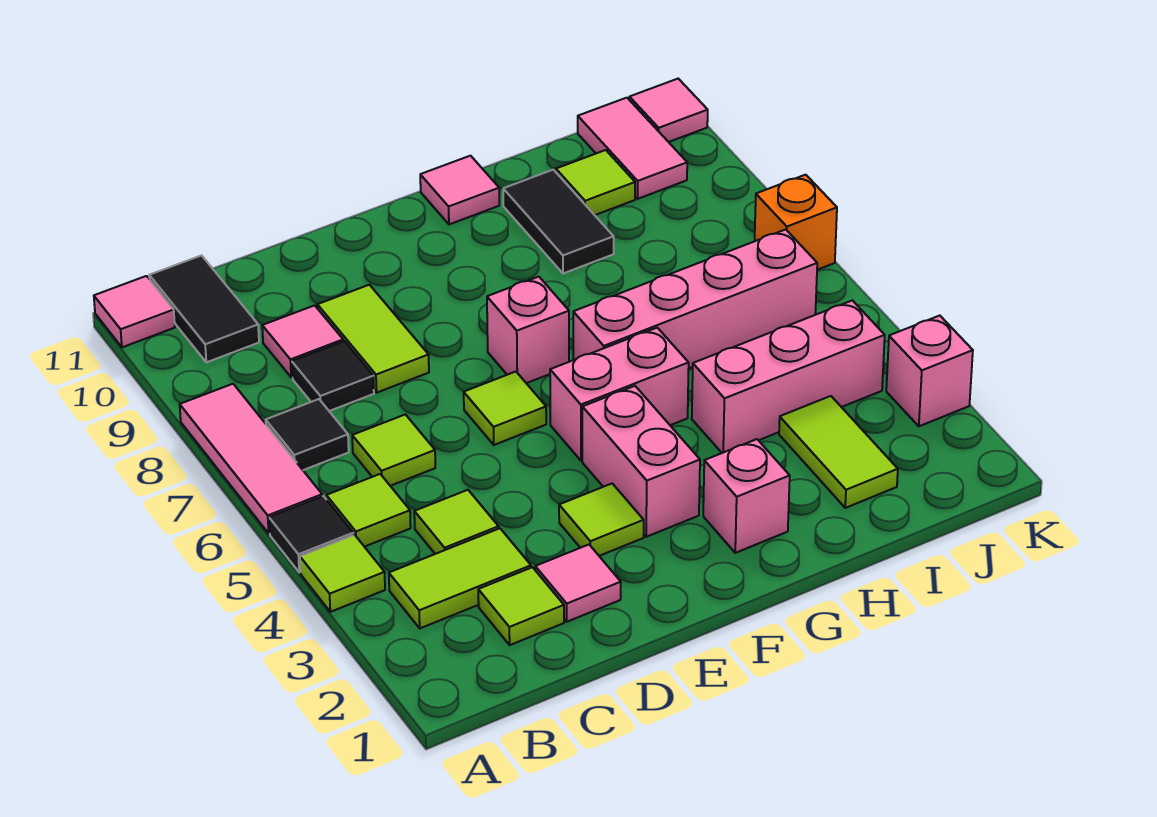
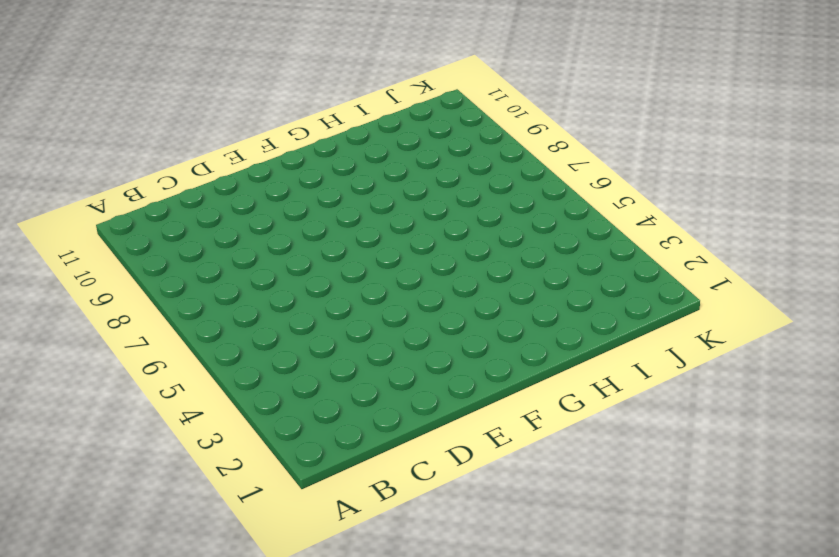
none -> lime 1x1 tile [300,535,385,612]
none -> black 1x1 tile [269,496,353,572]
none -> pink 1x3 tile [180,384,322,533]
none -> pink 1x1 tile [94,276,175,347]

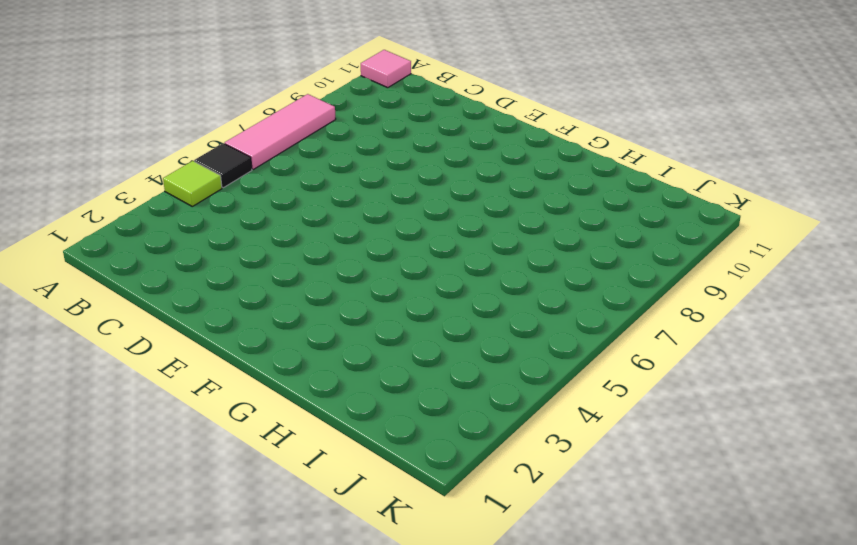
none -> lime 1x2 tile [389,528,531,628]
none -> lime 1x1 tile [326,474,411,547]
none -> black 1x1 tile [266,399,349,470]
none -> black 1x2 tile [149,256,259,362]

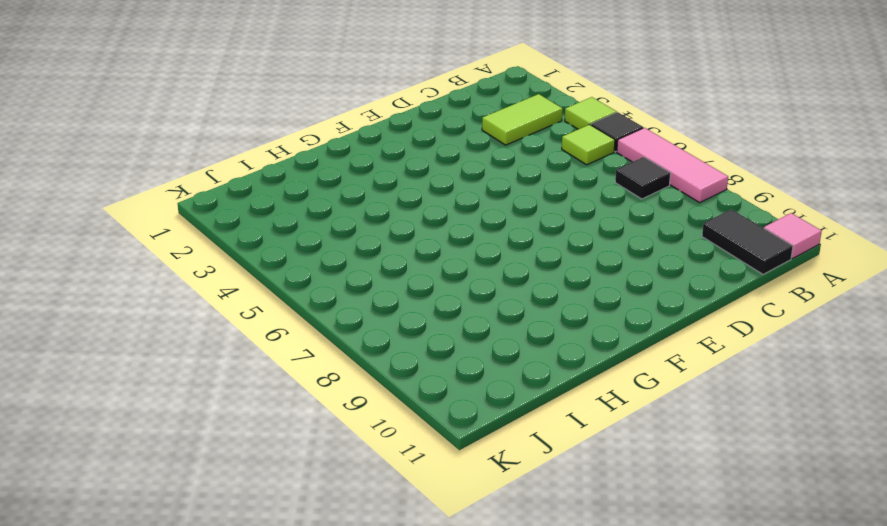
none -> lime 1x1 tile [478,567,564,645]
none -> lime 1x1 tile [414,490,499,554]
none -> lime 1x1 tile [352,414,435,486]
none -> black 1x1 tile [292,341,374,411]

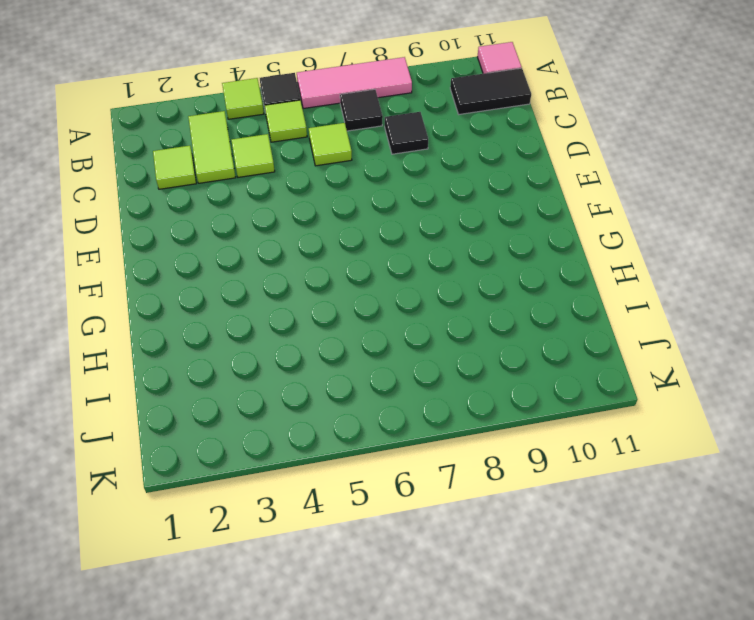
none -> pink 1x1 tile [262,305,343,377]
none -> pink 1x1 tile [535,545,621,622]
none -> lime 1x2 tile [317,285,429,393]
none -> lime 1x1 tile [559,484,644,556]

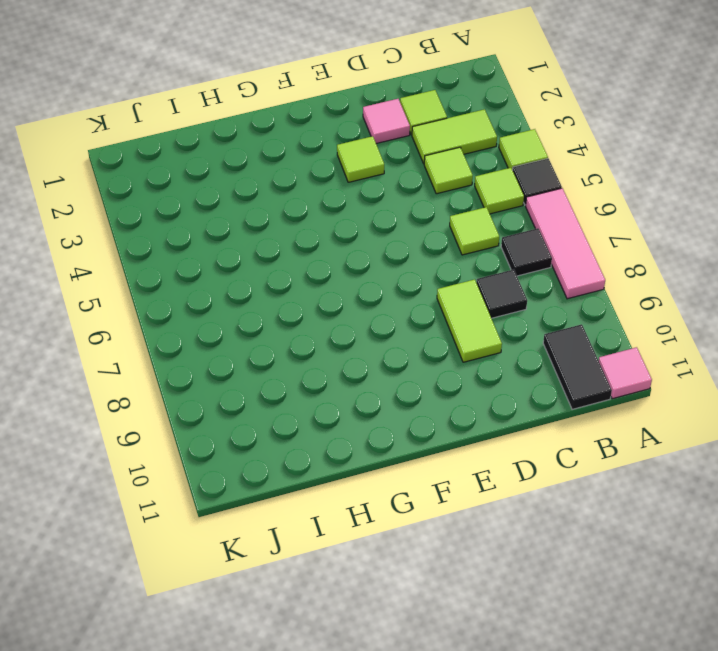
none -> pink 1x1 tile [262,305,343,377]
none -> lime 1x1 tile [464,372,546,445]
none -> pink 1x2 brick [582,386,700,537]
none -> pink 1x2 brick [550,328,689,461]

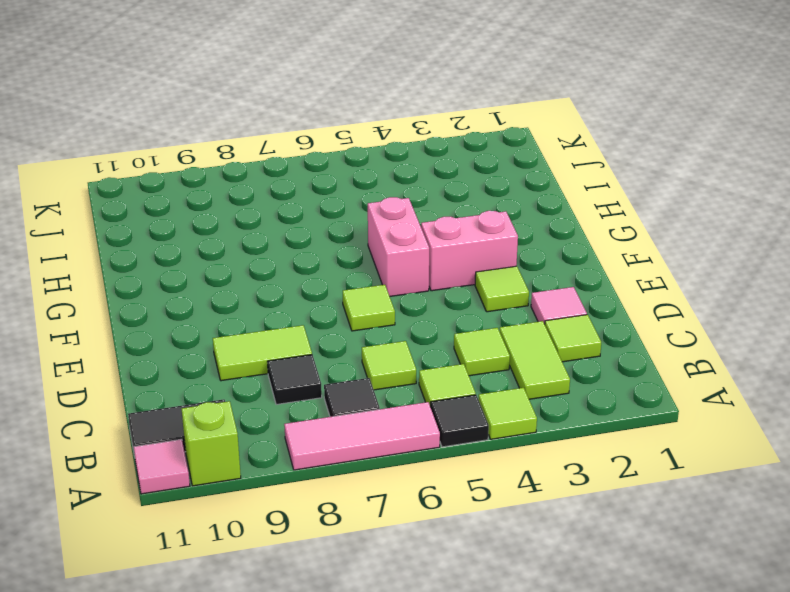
lime 1x1 brick [182,401,241,486] -> none
none -> pink 1x1 tile [262,305,343,377]
none -> pink 1x1 brick [487,277,569,383]
none -> pink 1x1 brick [703,439,790,553]
none -> pink 1x4 brick [573,229,817,368]

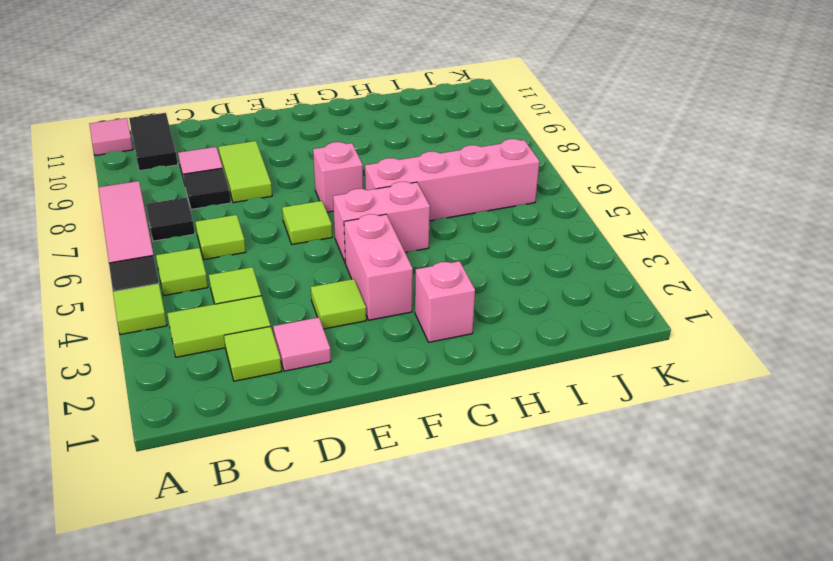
none -> pink 1x1 tile [420,156,499,224]
none -> pink 1x3 brick [692,300,885,453]
none -> black 1x2 tile [503,170,614,273]
none -> lime 1x2 tile [779,396,898,508]

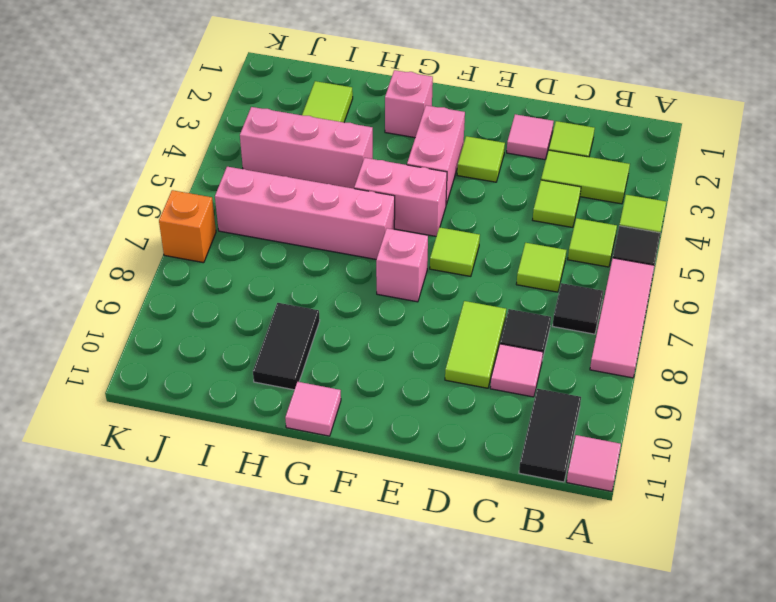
none -> lime 1x1 tile [556,150,635,215]
none -> pink 1x2 tile [578,98,687,199]
none -> pink 1x1 brick [886,316,973,426]
none -> pink 1x1 tile [629,79,708,142]

